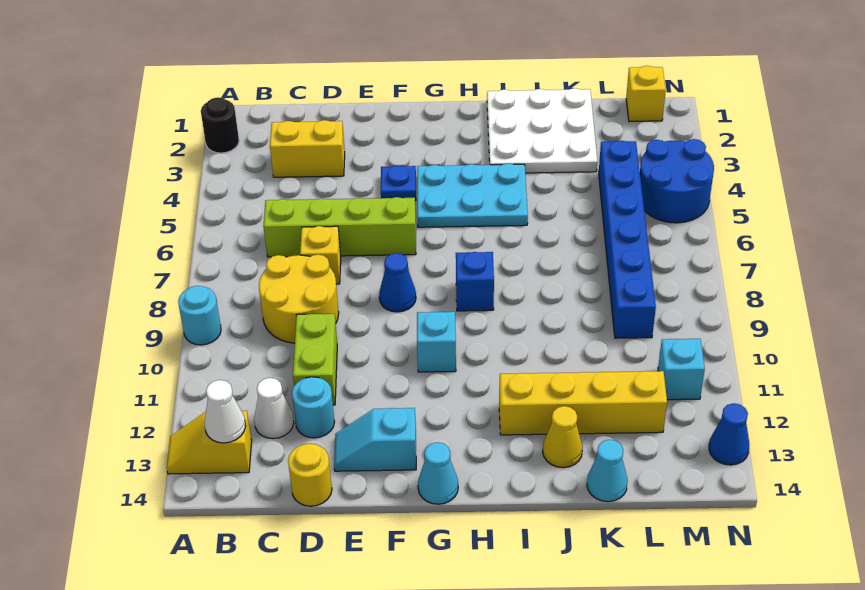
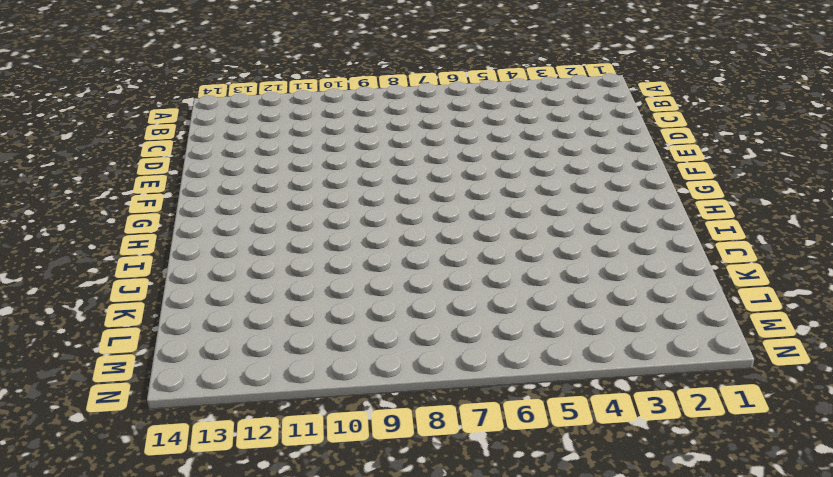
none -> black 1x1 round brick [201,97,239,153]
none -> cyan 1x1 round brick [178,286,221,345]
none -> yellow 1x2 slope [167,411,252,474]

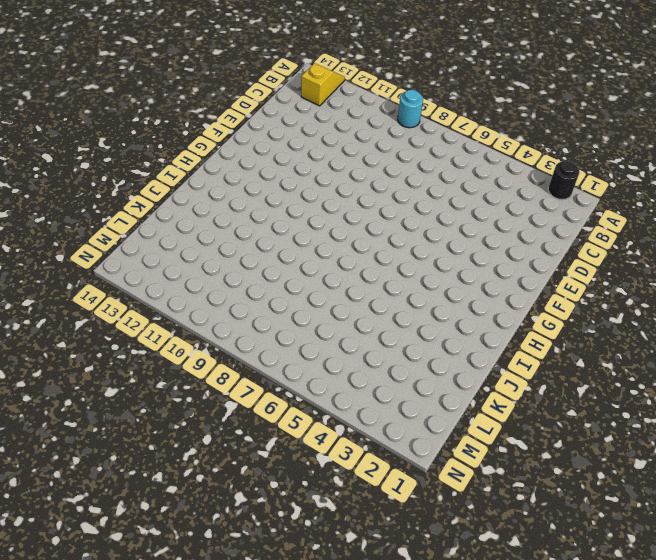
none -> yellow 1x2 brick [270,120,345,177]
none -> lime 1x4 brick [263,197,416,257]
none -> yellow 2x2 round brick [259,254,339,343]

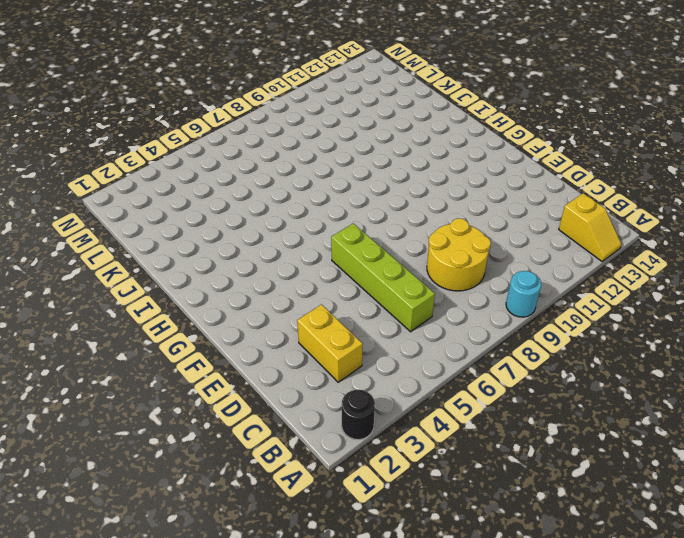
none -> white 1x1 cone [254,378,294,439]
none -> yellow 1x1 brick [300,226,341,284]
none -> lime 1x2 brick [293,314,337,405]

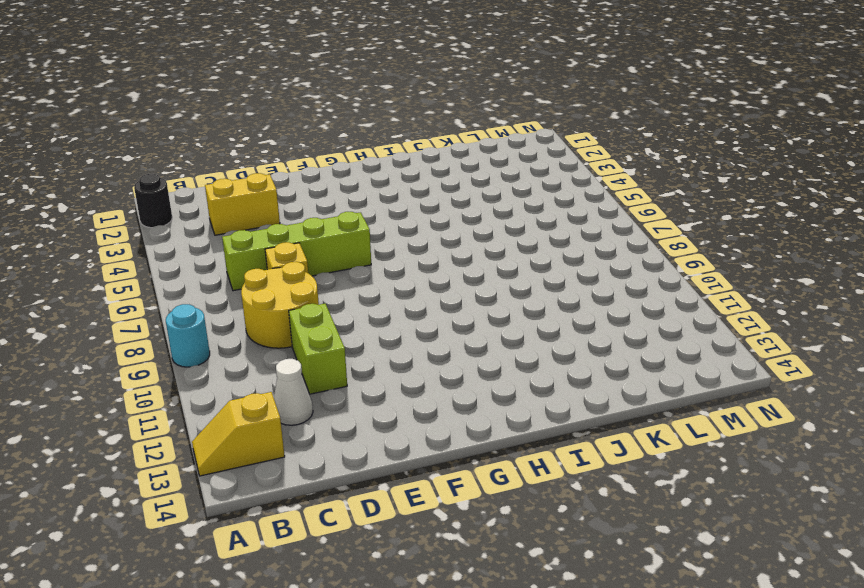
none -> cyan 1x1 round brick [292,377,334,438]
none -> yellow 1x1 round brick [288,444,332,506]
none -> cyan 1x2 slope [334,408,416,471]

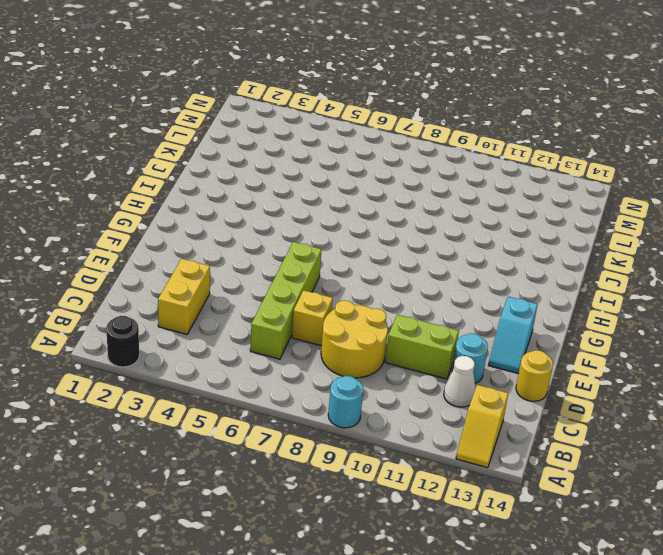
none -> blue 1x1 plate [381,165,416,201]
none -> blue 1x1 cone [379,253,416,312]
none -> cyan 2x3 plate [417,163,528,227]

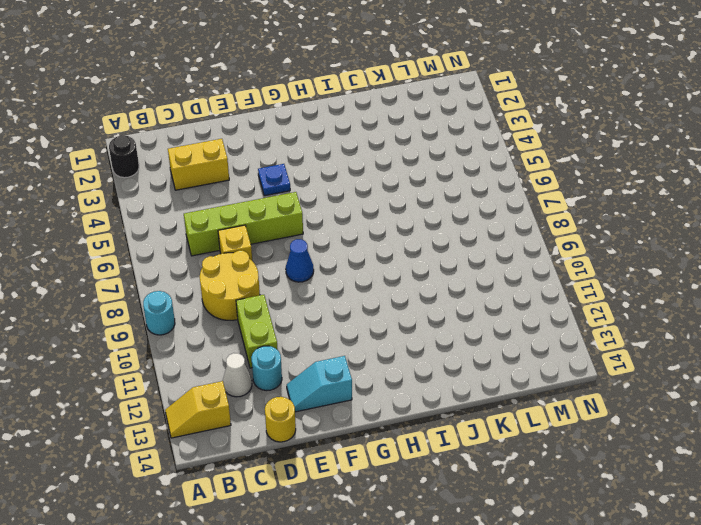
none -> cyan 2x3 plate [417,163,528,227]
none -> cyan 1x1 brick [417,312,456,372]
none -> cyan 1x1 cone [418,442,458,504]

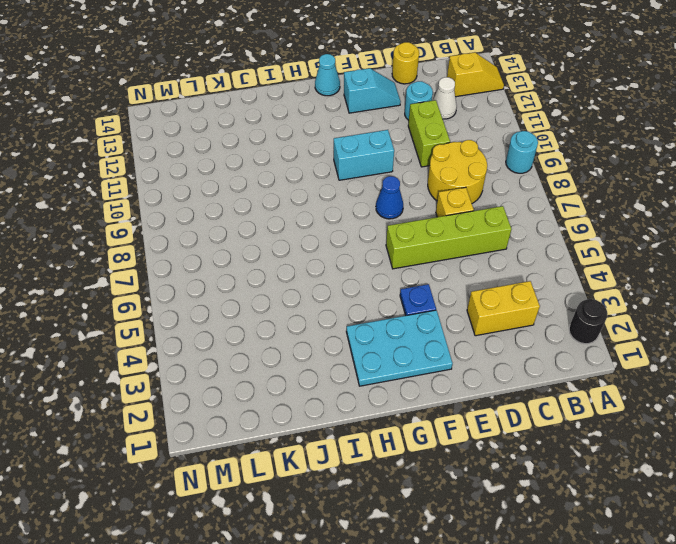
cyan 2x3 plate [346,310,453,386] -> cyan 2x3 plate moved to [417,163,528,227]
cyan 1x2 brick [334,130,394,180] -> cyan 1x1 brick [417,312,456,372]
none -> blue 1x1 brick [456,252,494,311]
none -> white 3x3 plate [487,88,597,173]
none -> yellow 1x4 brick [499,371,667,435]

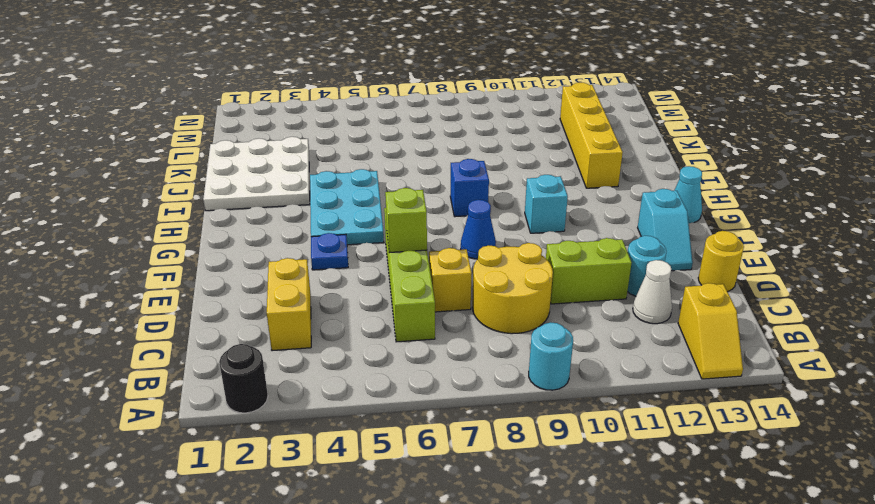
lime 1x1 brick [385,188,427,253] -> none
none -> yellow 1x1 cone [543,406,583,468]
none -> cyan 1x1 cone [587,440,628,502]
none -> blue 1x6 brick [599,140,656,338]

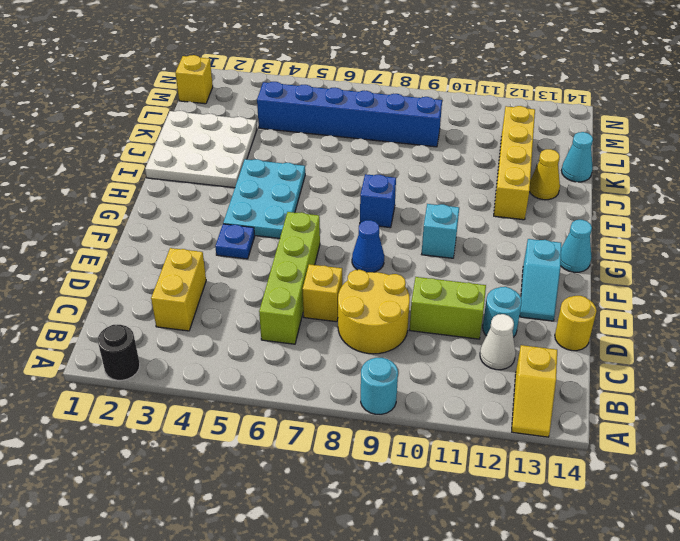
none -> blue 2x2 round brick [640,139,714,223]
none -> cyan 1x1 brick [658,339,705,400]
none -> blue 1x1 cone [709,403,749,465]

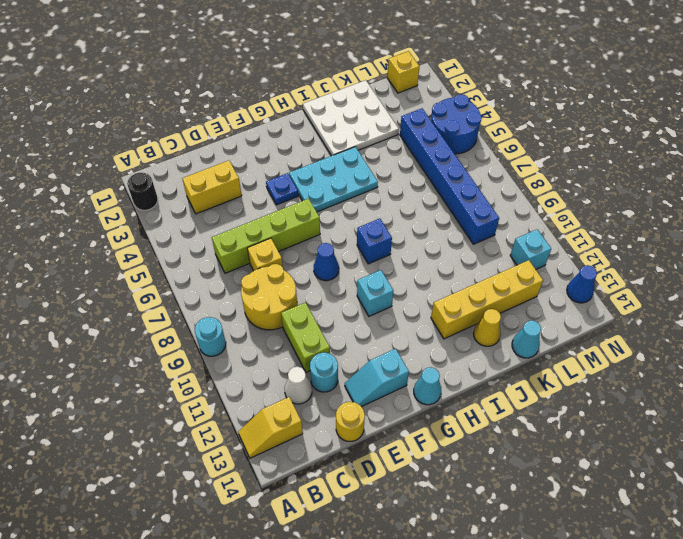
none -> white 1x1 cone [204,380,246,443]

